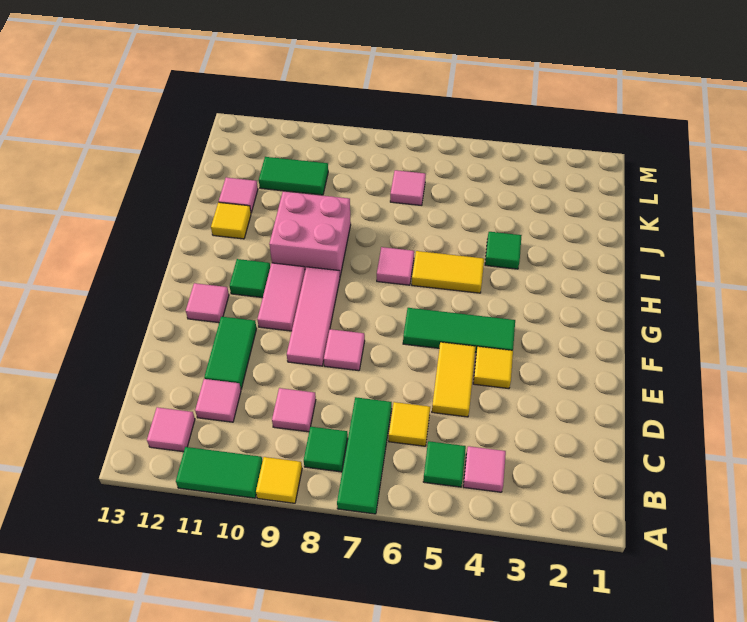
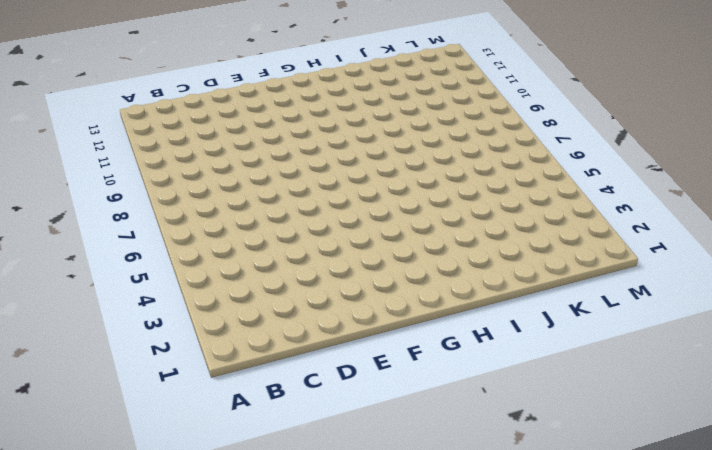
none -> green 1x3 tile [337,397,392,514]
none -> yellow 1x1 tile [256,457,302,503]
none -> green 1x2 tile [176,447,263,498]

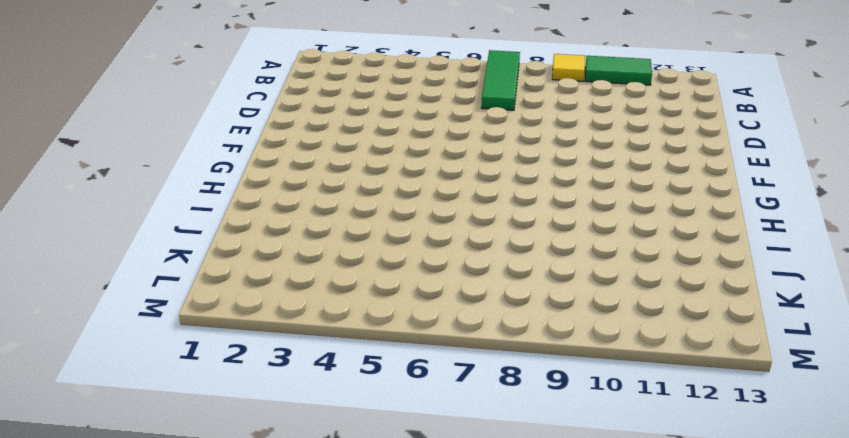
none -> pink 1x1 tile [463,446,506,492]
none -> green 1x1 tile [423,441,466,487]
none -> green 1x1 tile [304,427,348,472]

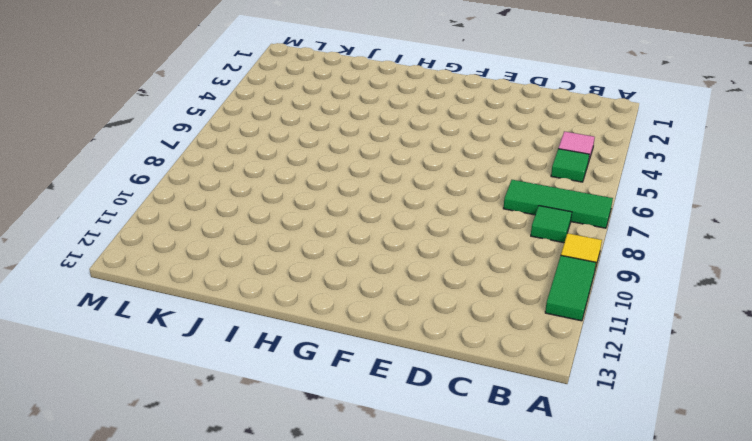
none -> pink 1x1 tile [147,407,195,452]
none -> yellow 1x1 tile [389,402,430,446]
none -> pink 1x1 tile [272,388,316,432]

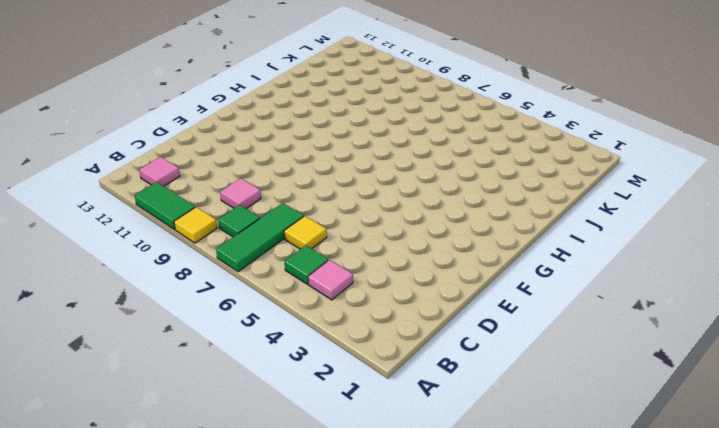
none -> pink 1x1 tile [195,379,241,422]
none -> yellow 1x2 tile [432,342,476,417]
none -> green 1x2 tile [204,317,257,389]

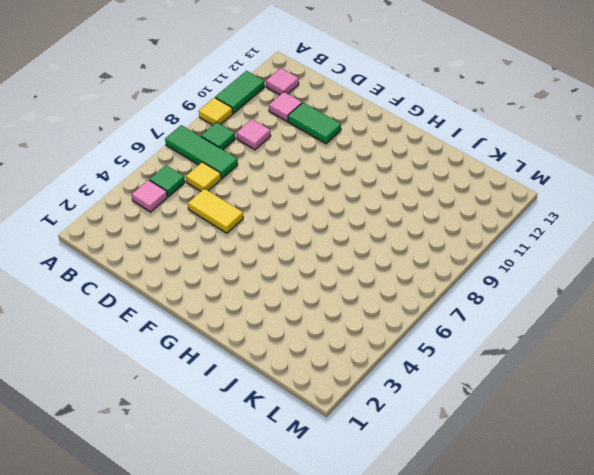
none -> yellow 1x1 tile [473,347,513,389]
none -> pink 1x1 tile [324,329,365,371]
none -> pink 1x3 tile [287,267,340,366]

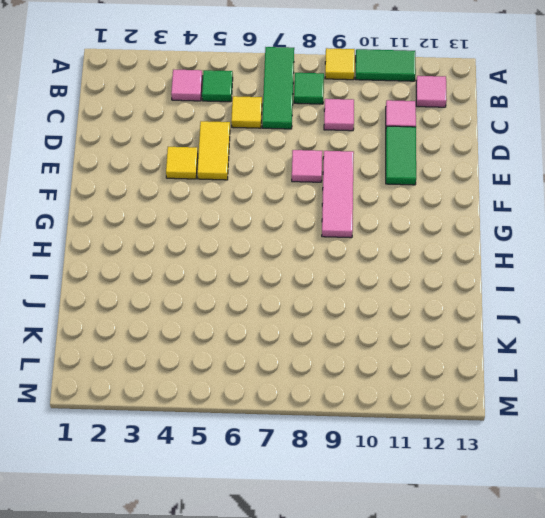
none -> green 1x3 tile [403,308,515,353]
none -> pink 1x2 tile [257,263,305,331]
none -> pink 1x1 tile [186,283,229,323]

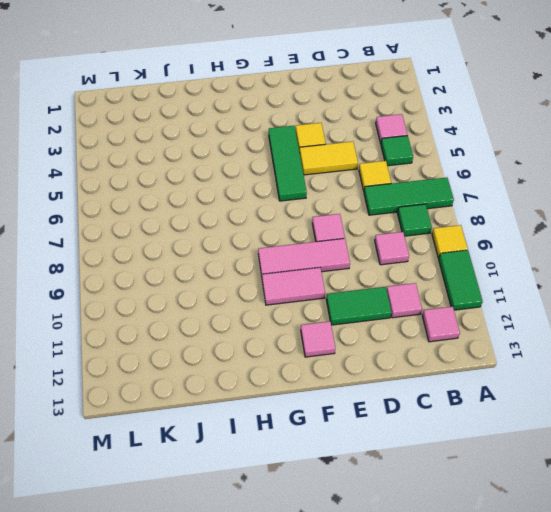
none -> green 1x1 tile [230,259,270,298]
none -> yellow 1x2 tile [412,251,484,293]
none -> pink 1x1 tile [377,247,414,285]

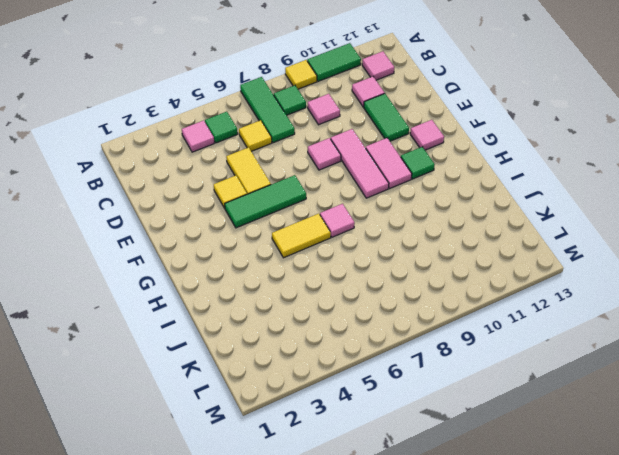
none -> pink 2x2 brick [269,191,351,276]
none -> green 1x1 tile [485,232,522,269]
none -> yellow 1x1 tile [211,202,251,239]

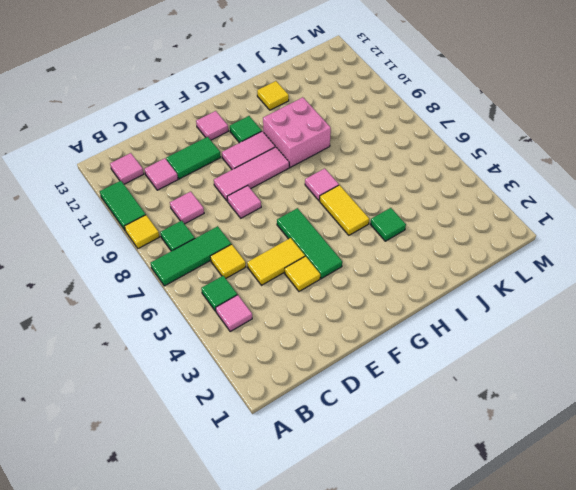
none -> pink 1x1 tile [219,177,258,213]
none -> pink 1x1 tile [390,170,426,205]
none -> green 1x2 tile [259,157,328,195]

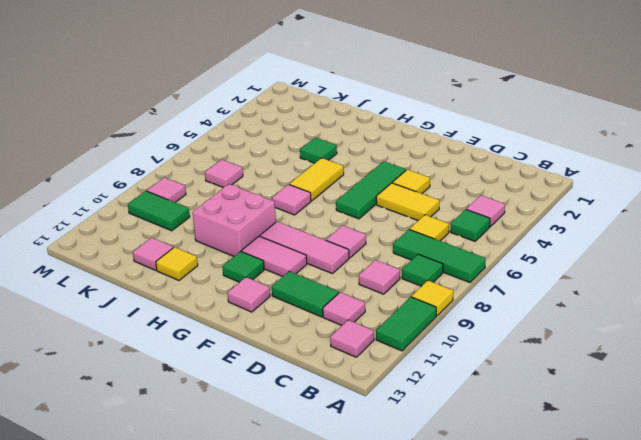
green 1x2 tile [128,191,190,231] -> green 1x2 tile turned to [259,157,328,195]
pink 1x1 tile [147,177,186,202] -> none

